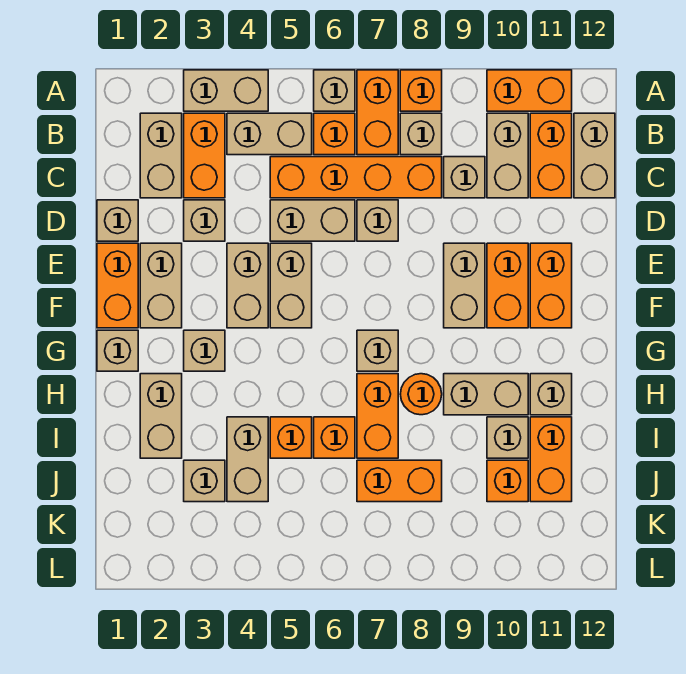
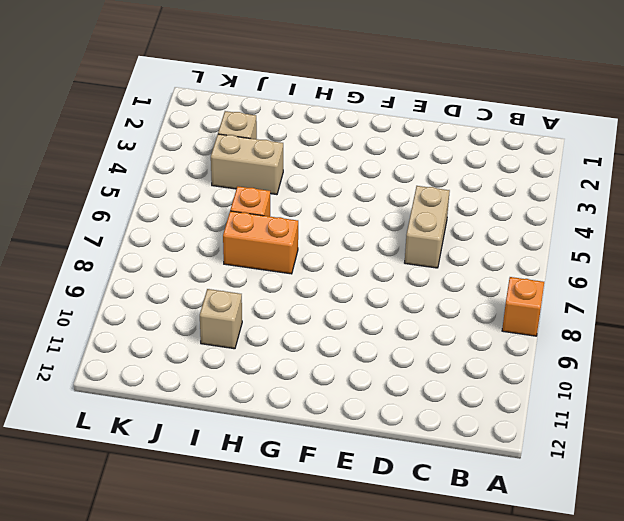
none -> tan 1x2 brick [184,70,268,111]
none -> tan 1x1 brick [314,70,355,111]
none -> orange 1x2 brick [357,70,398,155]
none -> orange 1x2 brick [487,70,572,111]

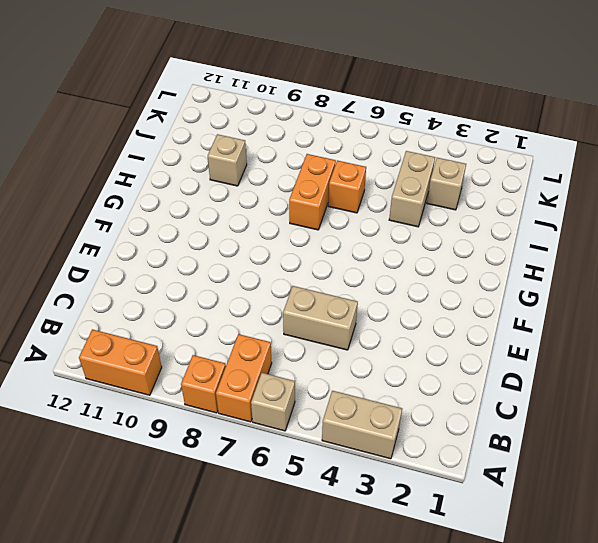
none -> tan 1x2 brick [140,113,182,198]
none -> orange 1x2 brick [184,113,225,198]
none -> tan 1x2 brick [227,113,312,155]
none -> orange 1x1 brick [314,113,355,155]

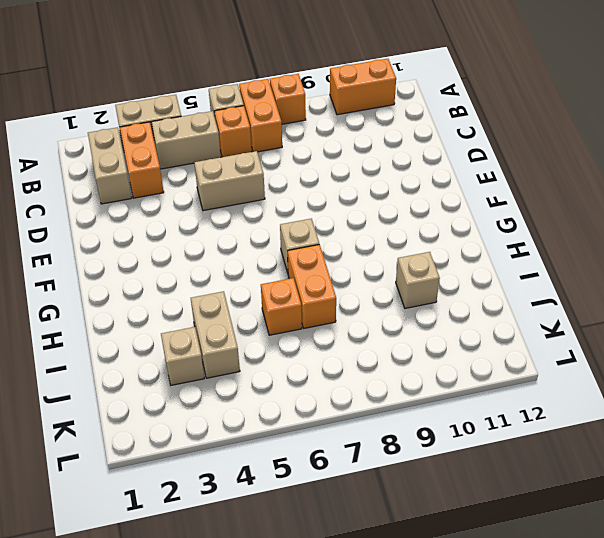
none -> tan 1x1 brick [400,113,442,155]
none -> tan 1x2 brick [487,113,528,198]
none -> orange 1x2 brick [530,113,572,198]
none -> tan 1x2 brick [574,113,615,198]

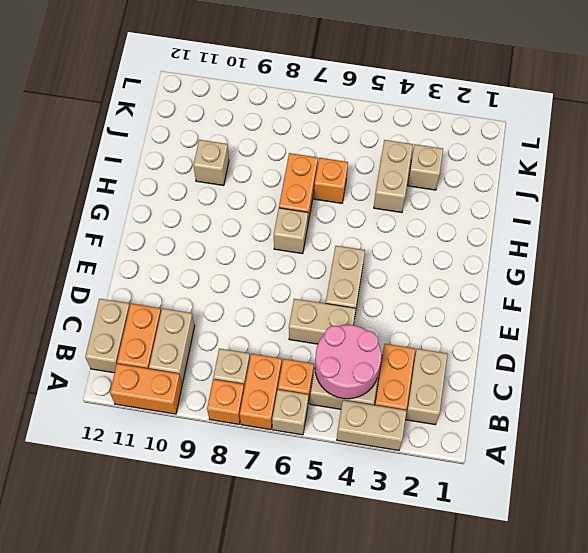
pink 2x2 round brick [315,325,381,399] -> none
none -> orange 1x4 brick [270,157,442,198]
none -> tan 1x1 brick [444,157,485,198]
none -> tan 1x1 brick [97,200,138,241]
none -> tan 1x1 brick [184,200,225,241]

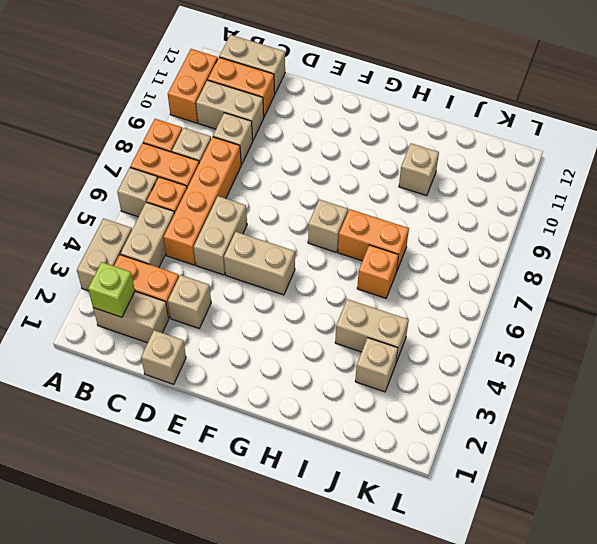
lime 1x1 brick [88,262,135,317] -> none
none -> tan 1x1 brick [357,200,398,241]
none -> orange 1x2 brick [97,243,138,328]
none -> tan 1x2 brick [140,243,182,328]
none -> tan 1x2 brick [227,243,268,328]

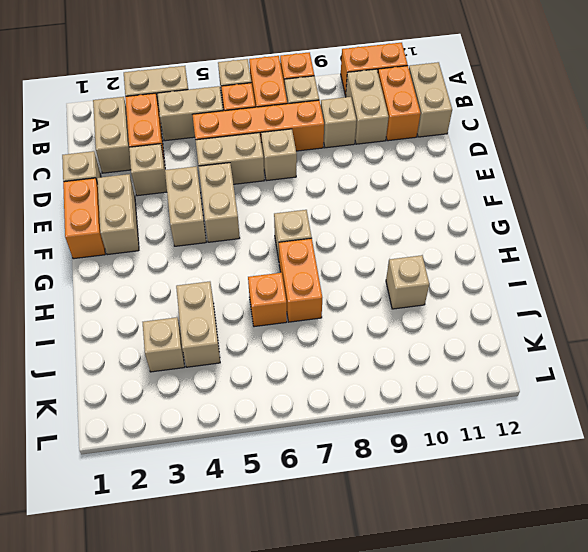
none -> tan 1x2 brick [444,243,485,328]
none -> orange 1x2 brick [487,243,528,328]
none -> orange 1x2 brick [530,243,572,328]
none -> tan 1x1 brick [97,330,138,371]

